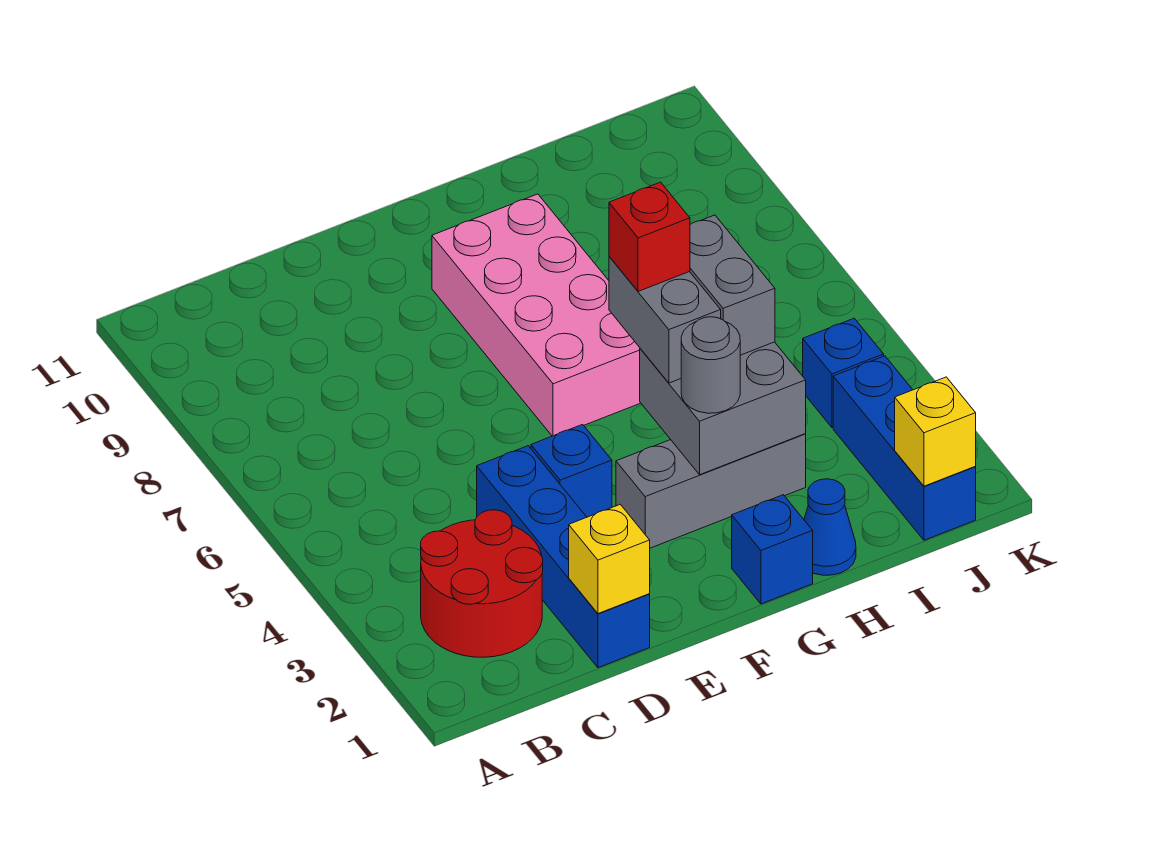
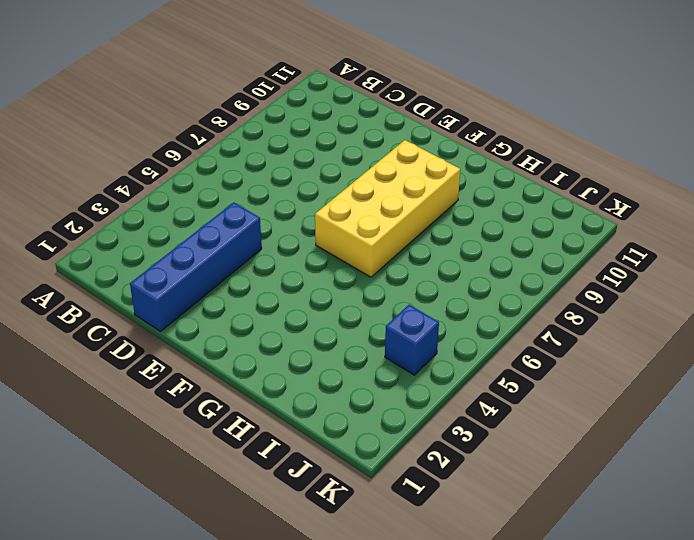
yellow 2x4 brick [315,140,460,277] -> pink 2x4 brick [432,194,640,436]
none -> red 2x2 round brick [421,510,543,657]
none -> blue 1x1 brick [531,425,612,517]
none -> grey 1x3 brick [616,434,806,548]

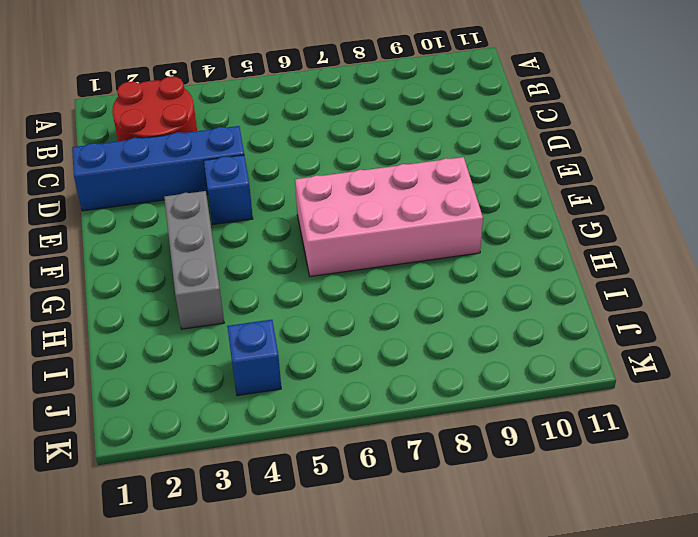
none -> blue 1x1 brick [732,495,813,604]
none -> blue 1x1 cone [804,479,856,575]
none -> blue 1x3 brick [833,356,976,540]

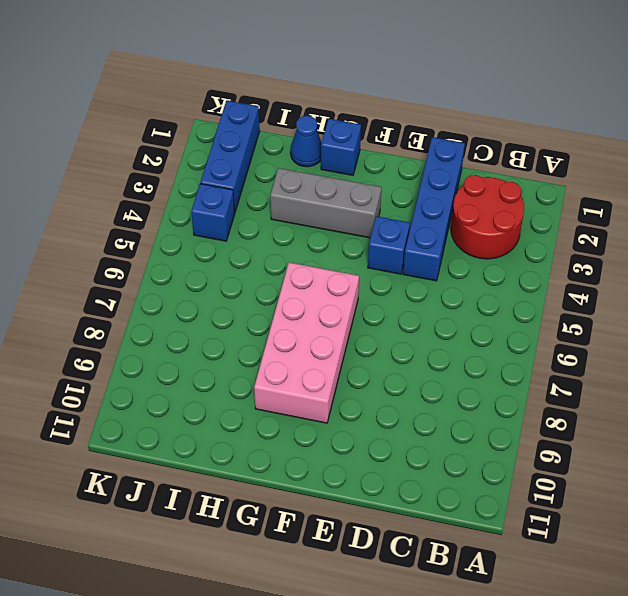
none -> yellow 1x1 brick [569,504,650,614]
none -> grey 2x2 brick [640,342,806,475]
none -> yellow 1x1 brick [895,377,976,486]

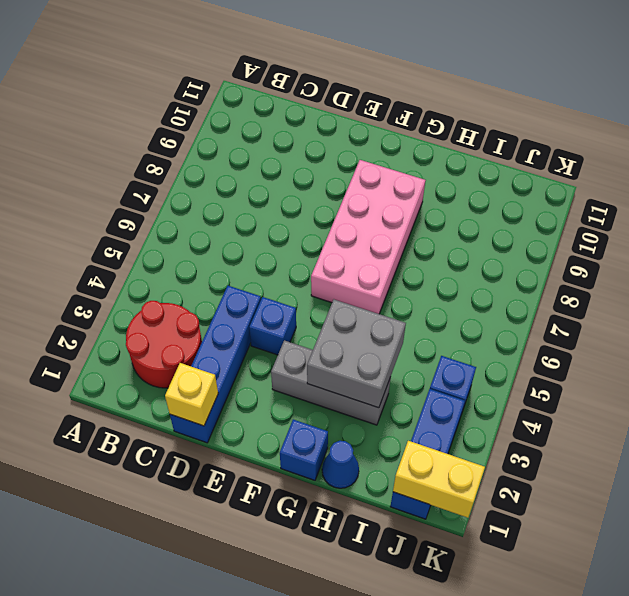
yellow 1x2 brick [393,441,485,518] -> yellow 1x1 brick [895,377,976,486]
none -> grey 1x1 round brick [681,317,740,413]
none -> grey 1x2 brick [609,257,721,383]
none -> grey 1x2 brick [690,215,775,355]

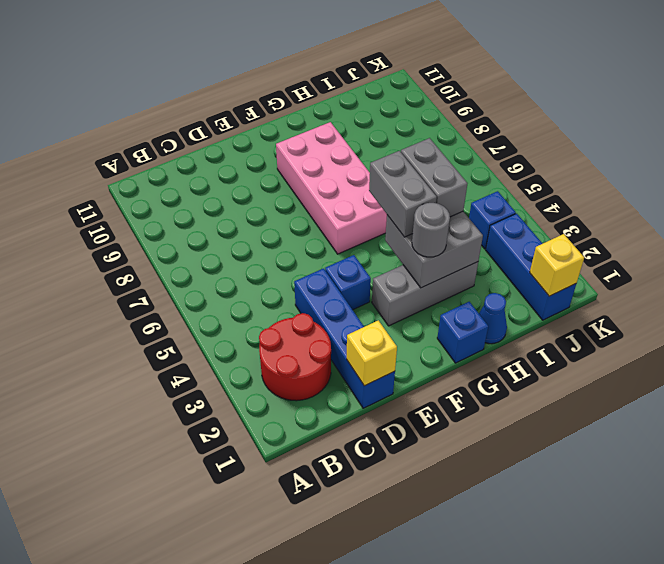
none -> red 1x1 brick [609,182,690,291]

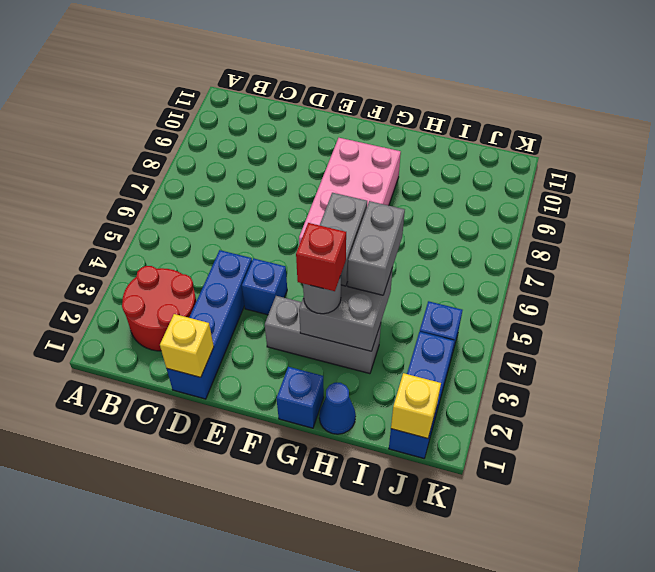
red 1x1 brick [296,223,346,291] -> red 1x1 brick moved to [609,182,690,291]

